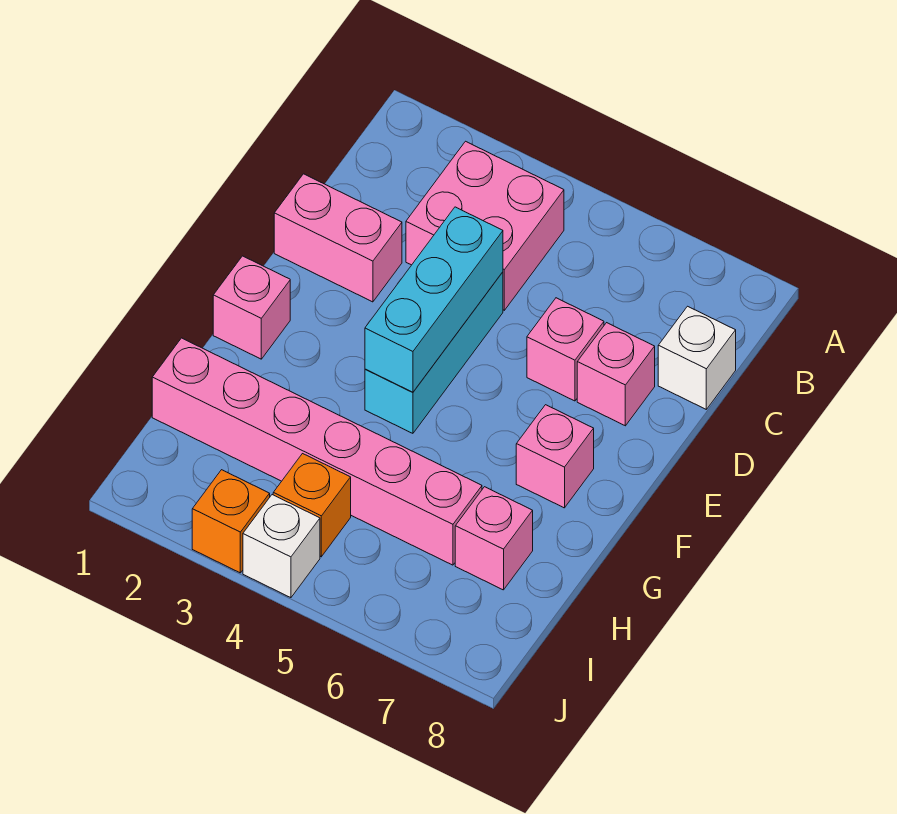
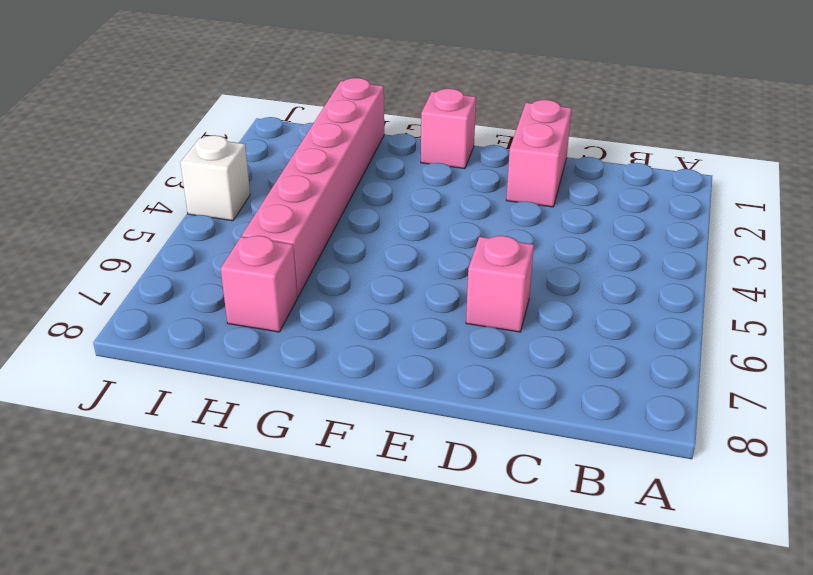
none -> pink 2x2 brick [406,141,564,310]
none -> white 1x1 brick [658,306,736,409]
none -> cyan 1x3 brick [365,272,503,433]

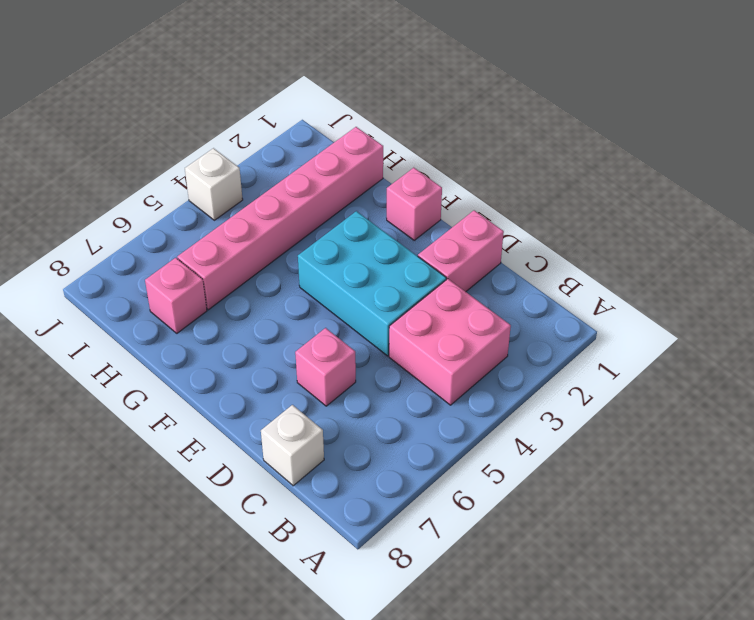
cyan 2x3 brick [298,211,446,356] -> cyan 1x3 brick [365,272,503,433]
none -> pink 1x1 brick [577,323,655,426]
none -> pink 1x1 brick [516,405,594,508]
none -> orange 1x1 brick [273,454,351,557]

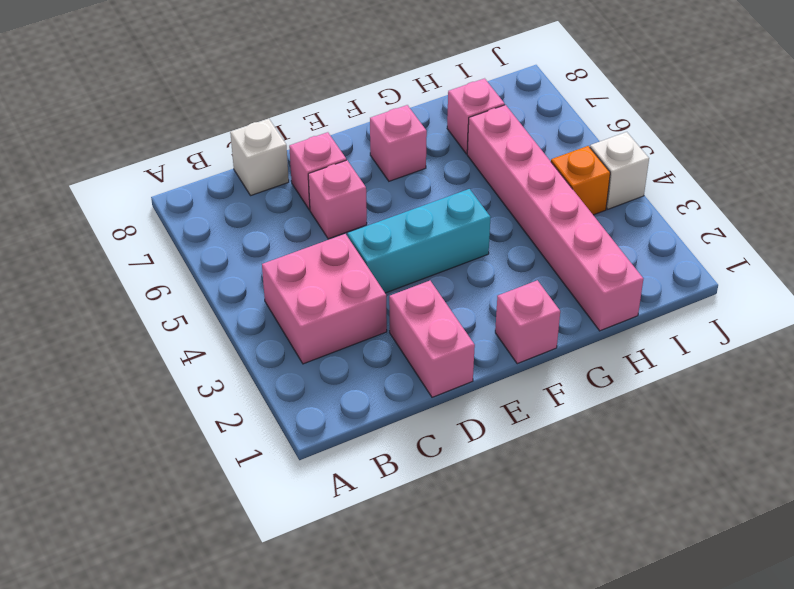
none -> orange 1x1 brick [192,470,270,573]
none -> cyan 1x3 brick [365,207,503,392]

